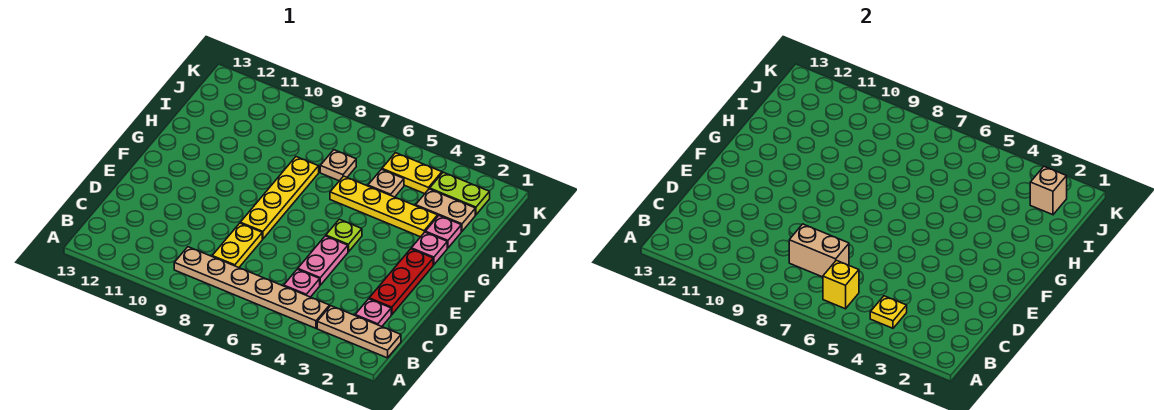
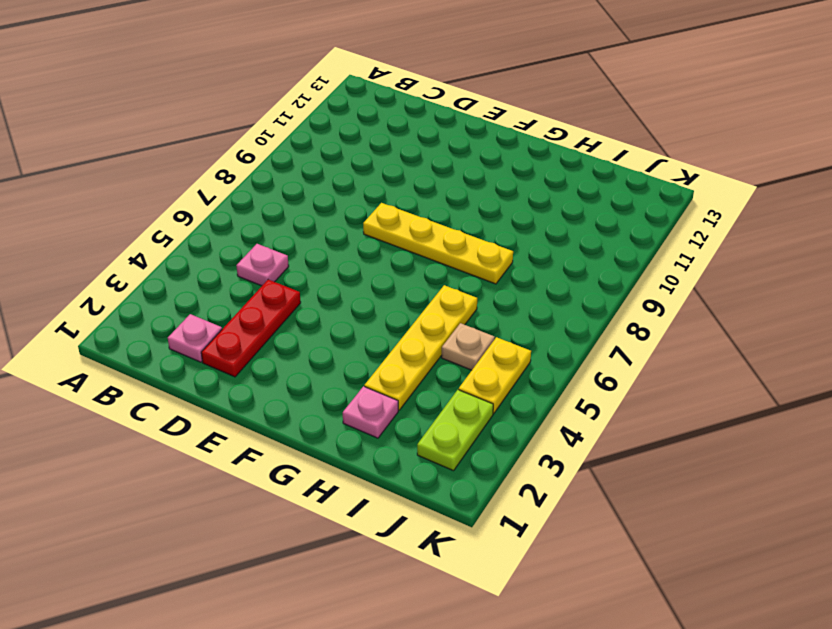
red 1x3 plate [201,280,301,377] -> red 1x3 plate turned to [369,249,433,315]
none -> tan 1x3 plate [317,306,401,358]
none -> tan 1x6 plate [174,247,330,328]
none -> yellow 1x2 plate [212,223,262,268]

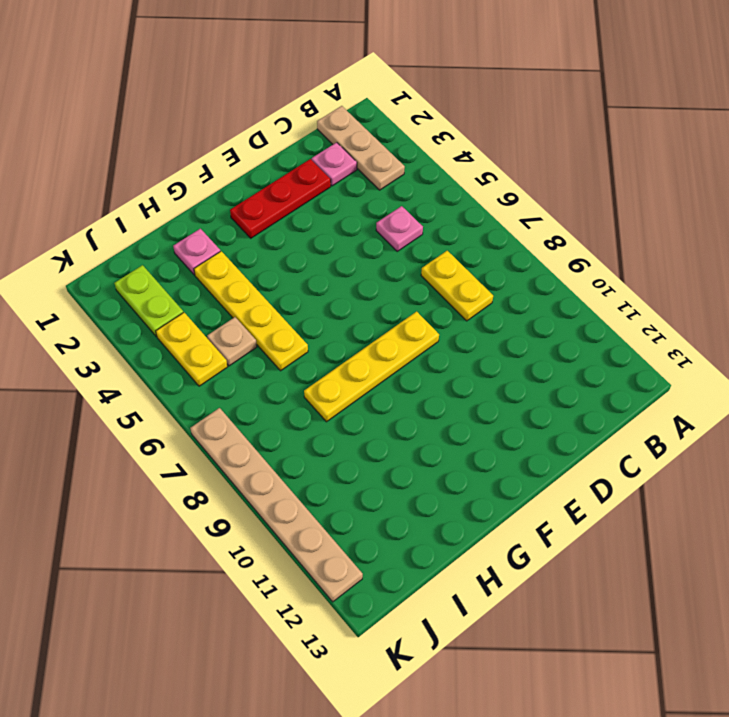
yellow 1x2 plate [421,251,493,321] -> yellow 1x2 plate turned to [212,223,262,268]
tan 1x6 plate [190,408,363,602] -> tan 1x6 plate moved to [174,247,330,328]
none -> pink 1x2 plate [298,236,348,285]
none -> lime 1x1 plate [326,219,362,252]
none -> pink 1x1 plate [411,232,447,265]

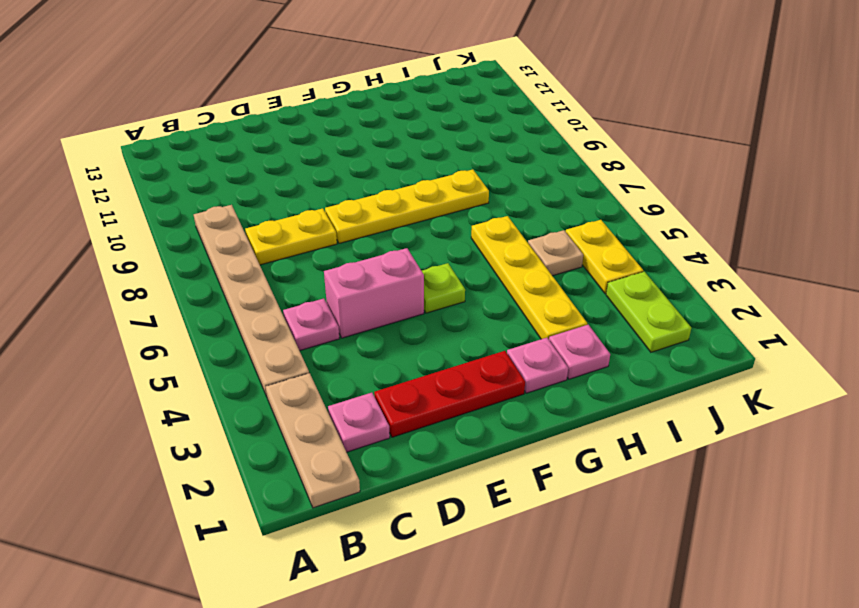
pink 1x2 brick [324,248,424,338] -> pink 1x2 plate [298,236,348,285]
none -> tan 1x2 plate [416,189,475,231]
none -> tan 1x1 plate [320,150,356,181]
none -> yellow 1x1 plate [870,296,907,328]

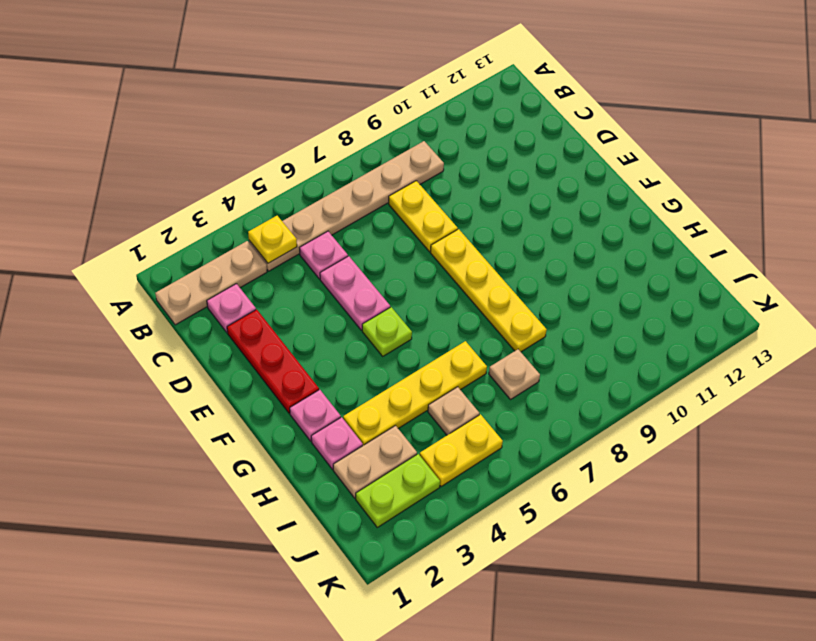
none -> yellow 1x1 brick [823,260,859,309]
none -> tan 1x2 brick [789,224,849,277]
none -> tan 1x1 brick [1030,167,1067,215]

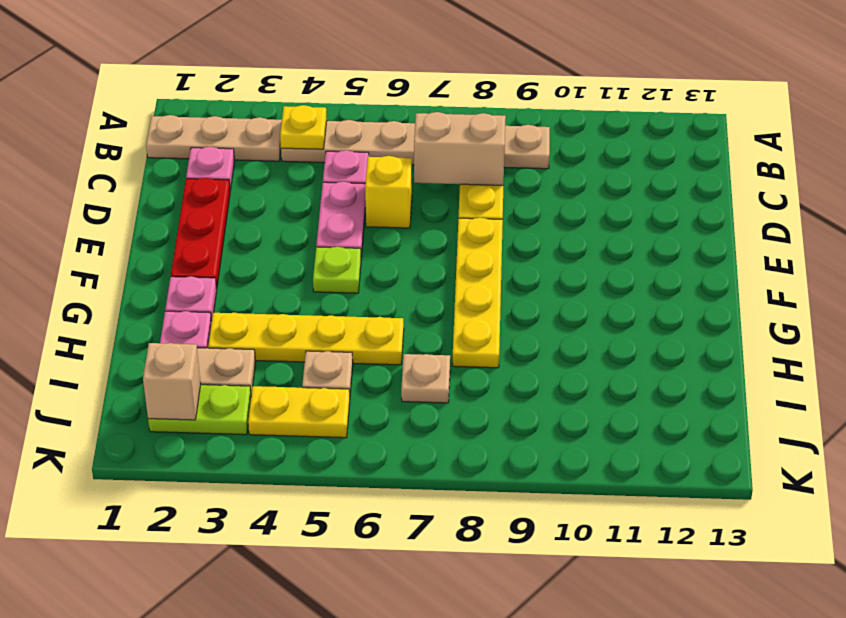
yellow 1x1 brick [365,156,412,228] -> yellow 1x1 brick moved to [823,260,859,309]

